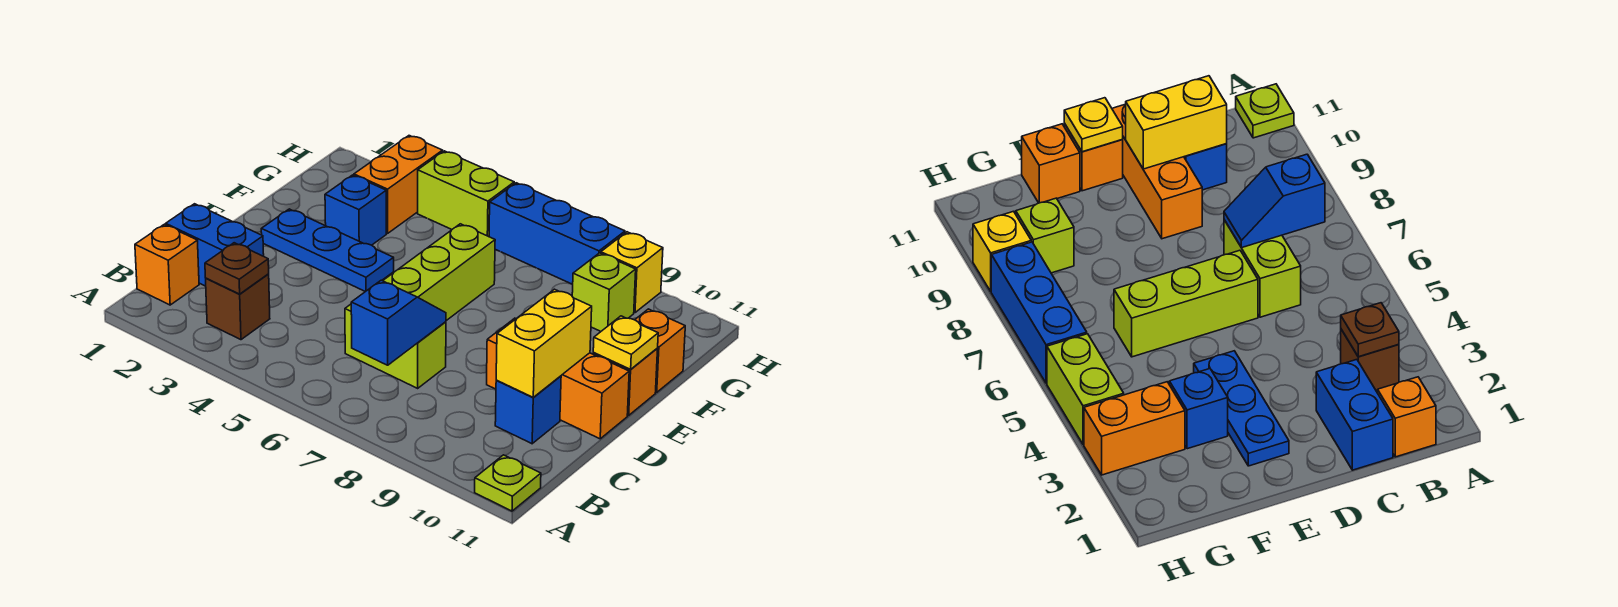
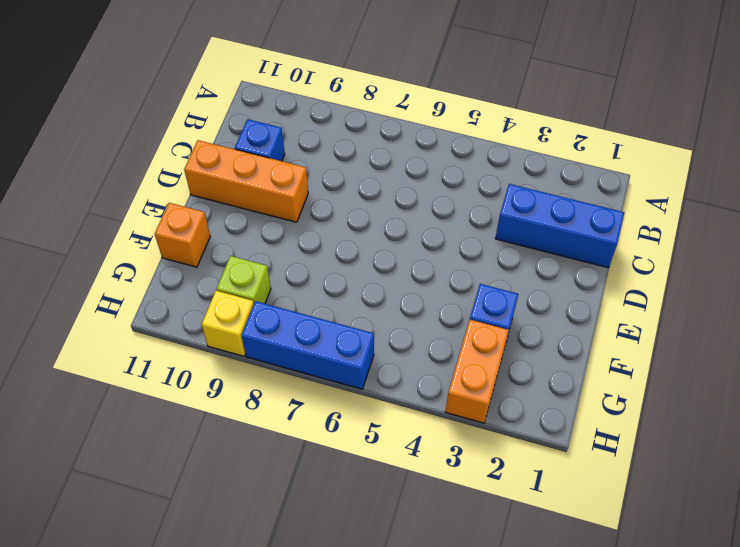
blue 1x3 brick [495,184,624,268] -> blue 1x2 brick [166,204,264,286]
none -> lime 1x1 plate [475,455,541,511]
none -> orange 1x1 brick [135,224,199,305]
none -> brown 1x1 brick [206,274,270,340]

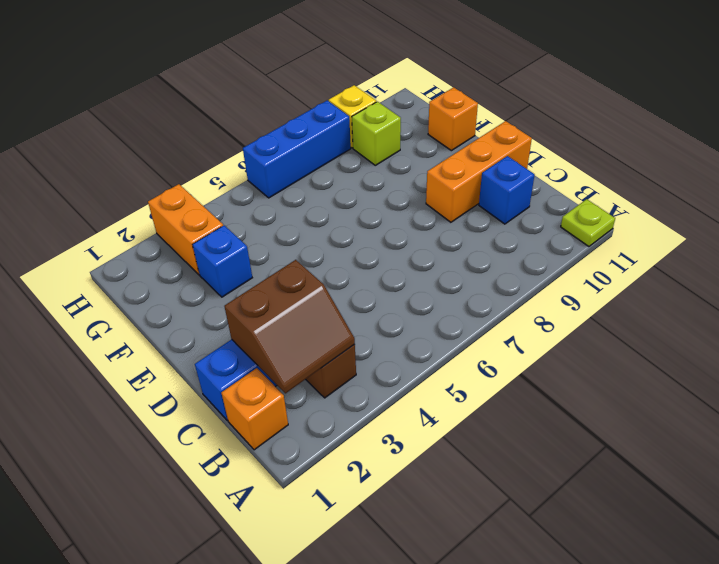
brown 2x2 slope [224,260,355,393] -> brown 1x1 plate [205,243,269,294]
none -> lime 1x2 brick [345,304,446,388]
none -> lime 1x3 brick [383,224,495,321]
none -> blue 1x3 plate [261,209,394,292]

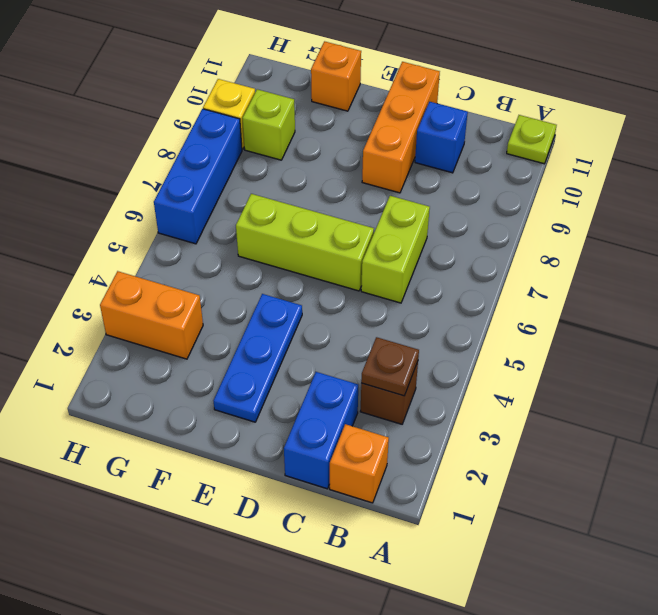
none -> orange 1x1 brick [593,349,658,415]
none -> blue 1x1 brick [325,175,386,245]
none -> lime 1x2 brick [418,151,514,237]

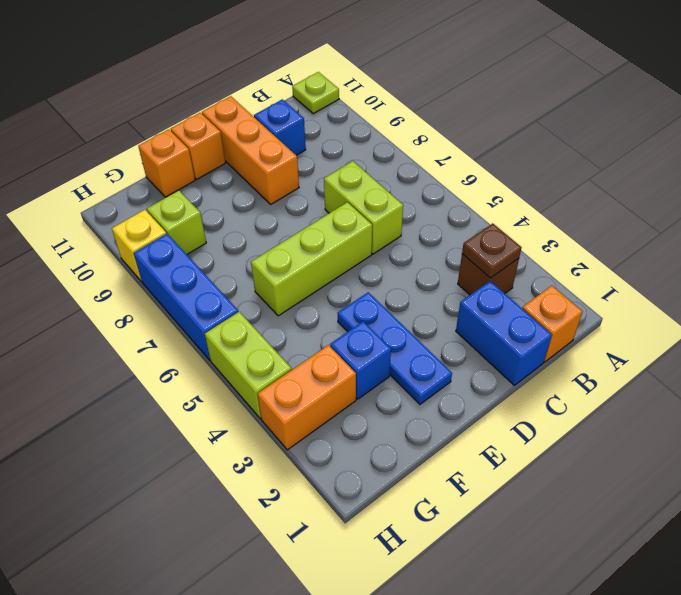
none -> blue 1x2 slope [351,280,446,365]
none -> yellow 1x2 brick [496,289,592,398]
none -> yellow 1x1 plate [593,316,658,369]

